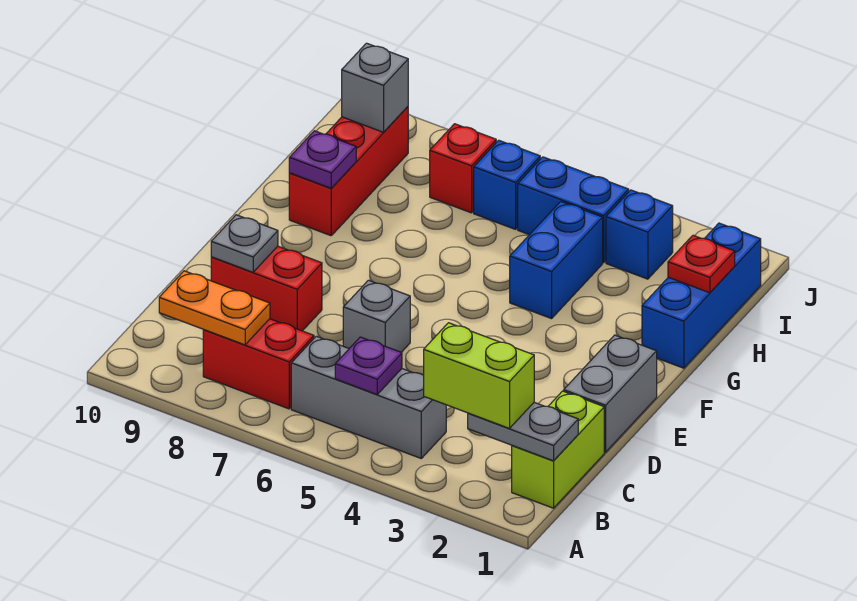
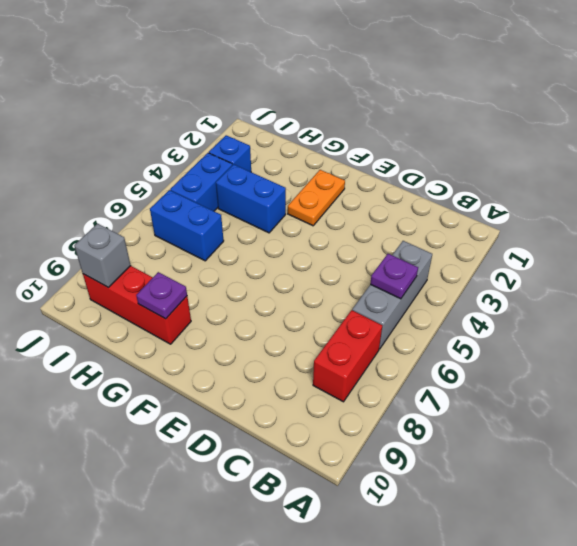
orange 1x2 plate [288,170,345,226] -> orange 1x2 plate moved to [159,271,270,345]
blue 1x2 brick [150,190,224,261] -> blue 1x1 brick [474,140,540,229]
none -> lime 1x2 brick [512,391,604,508]
none -> grey 1x2 brick [564,335,657,452]
none -> grey 1x1 brick [343,280,410,352]

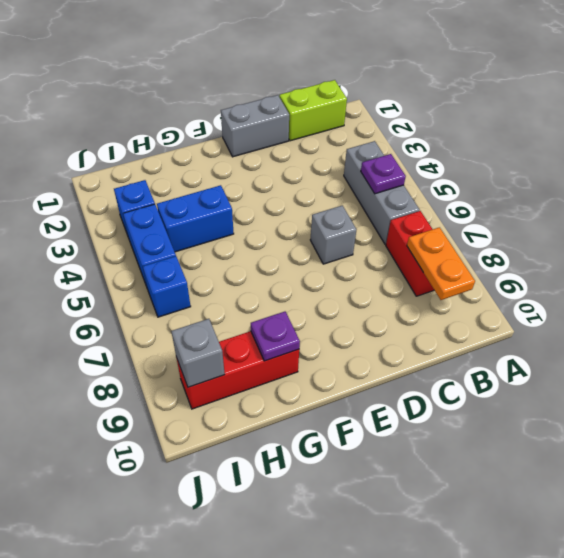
none -> red 1x2 brick [211,246,322,331]
none -> blue 1x3 brick [642,223,761,368]
none -> red 1x1 brick [430,124,496,213]

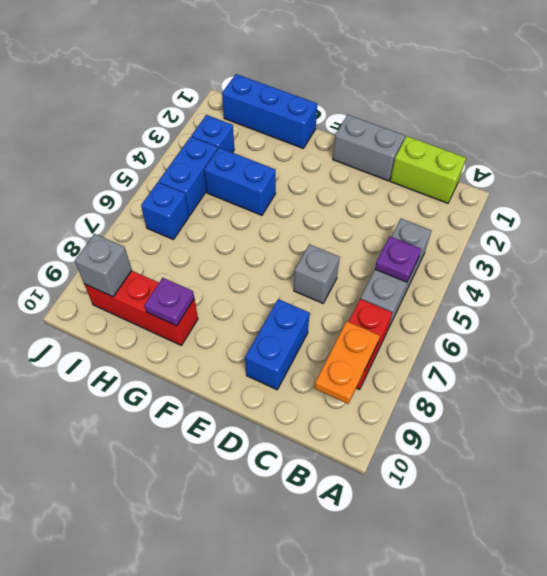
blue 1x2 brick [245,299,310,390] -> red 1x2 brick [211,246,322,331]
none -> red 1x1 brick [430,124,496,213]
none -> grey 1x2 plate [468,402,578,461]
none -> grey 1x1 plate [211,215,278,272]

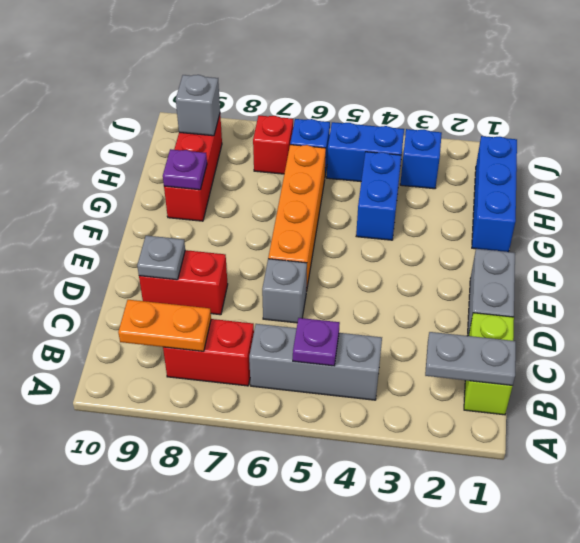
orange 1x4 brick [268,145,326,291] -> none
none -> red 1x1 plate [668,235,735,293]
none -> lime 1x2 brick [424,323,534,428]

